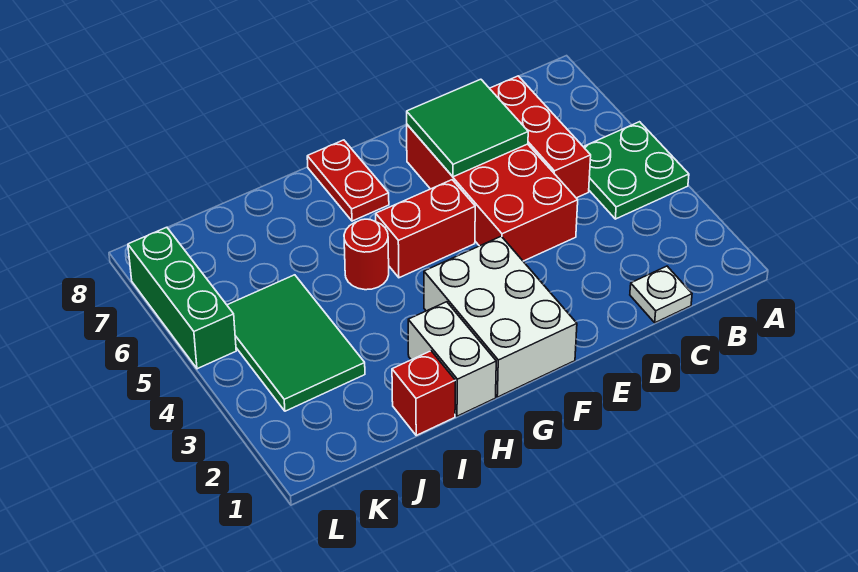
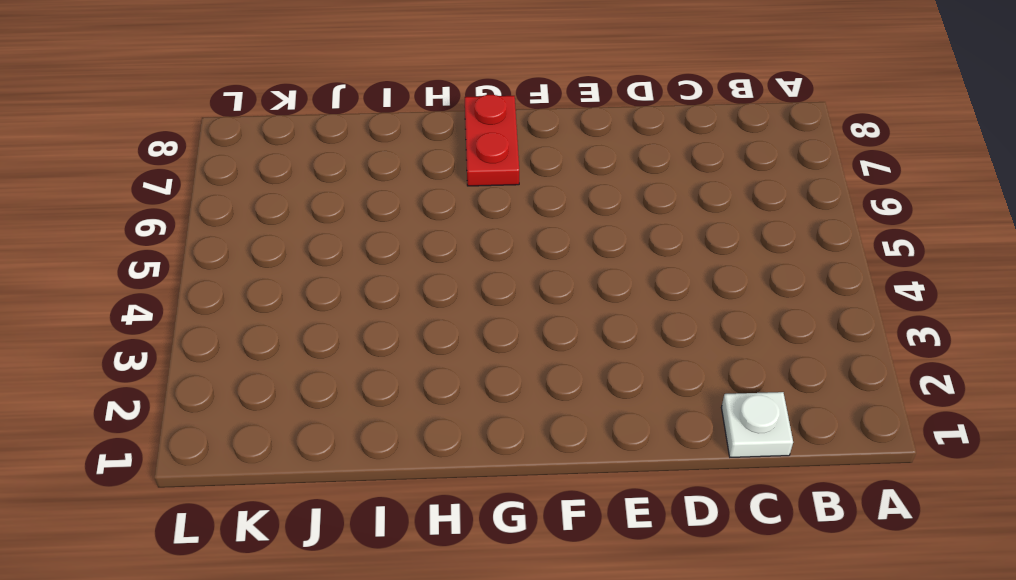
none -> green 2x2 plate [584,122,689,219]
none -> red 1x3 brick [490,76,591,198]
none -> red 2x4 brick [407,125,578,261]

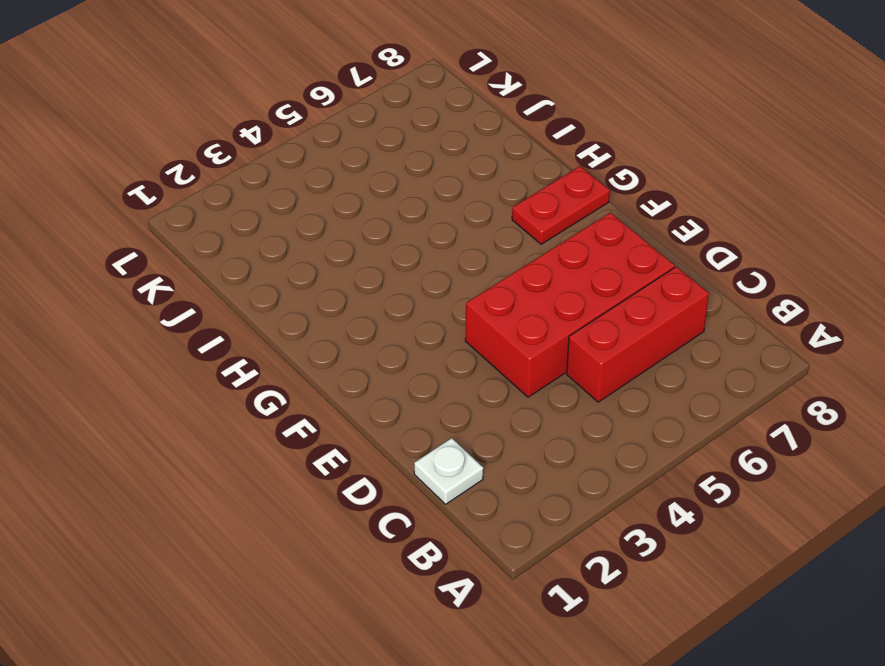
none -> green 2x2 plate [584,122,689,219]
none -> white 2x3 brick [424,236,577,397]
none -> red 1x2 brick [376,180,475,278]

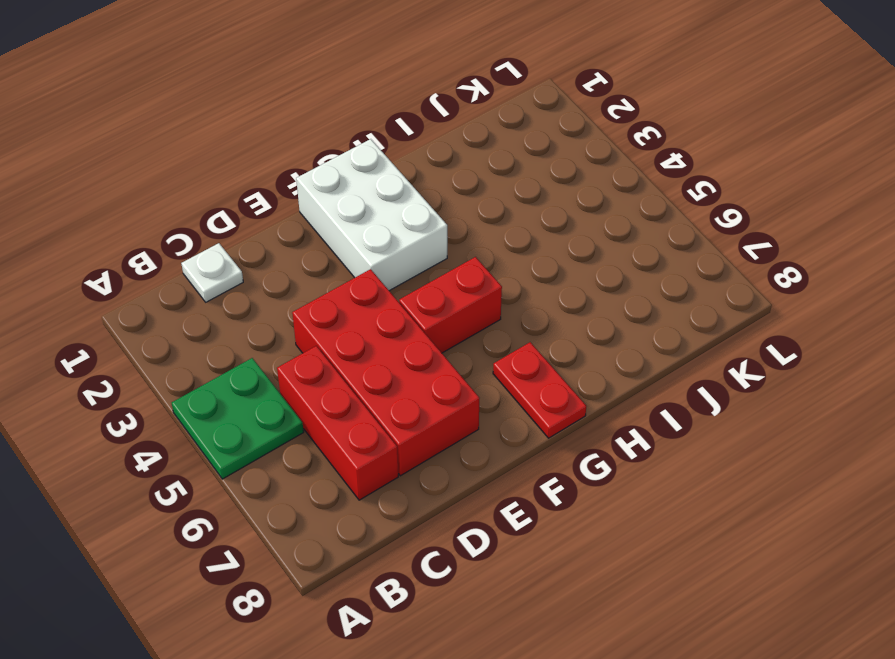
none -> white 1x2 brick [408,302,496,416]
none -> red 1x1 round brick [344,219,389,290]
none -> red 1x1 brick [392,351,455,435]

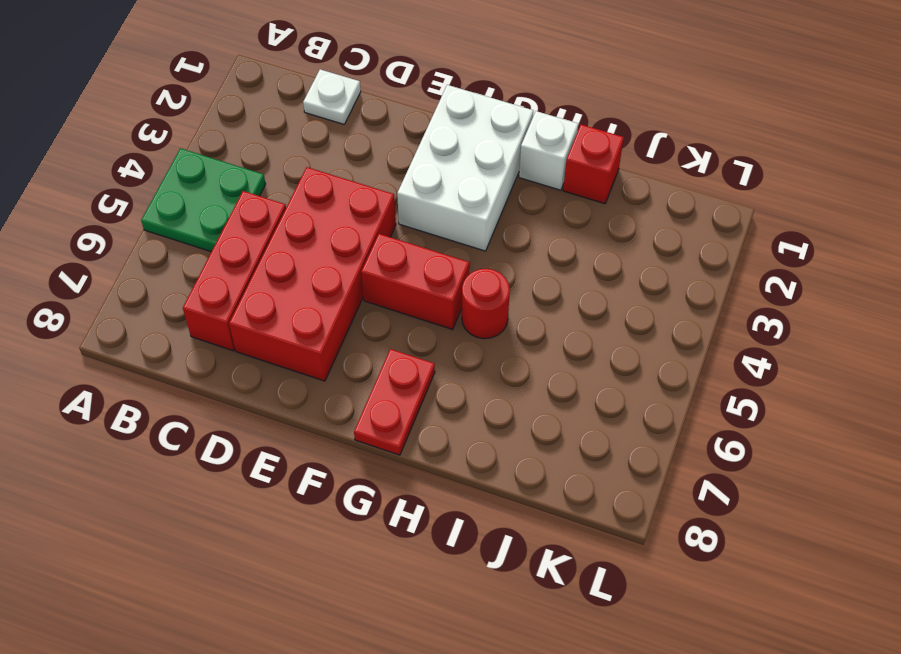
white 1x1 brick [519,111,578,190] -> white 1x2 brick [408,302,496,416]
none -> green 2x3 tile [227,275,365,411]
none -> green 1x3 brick [128,227,236,369]
none -> green 2x2 tile [407,79,528,177]

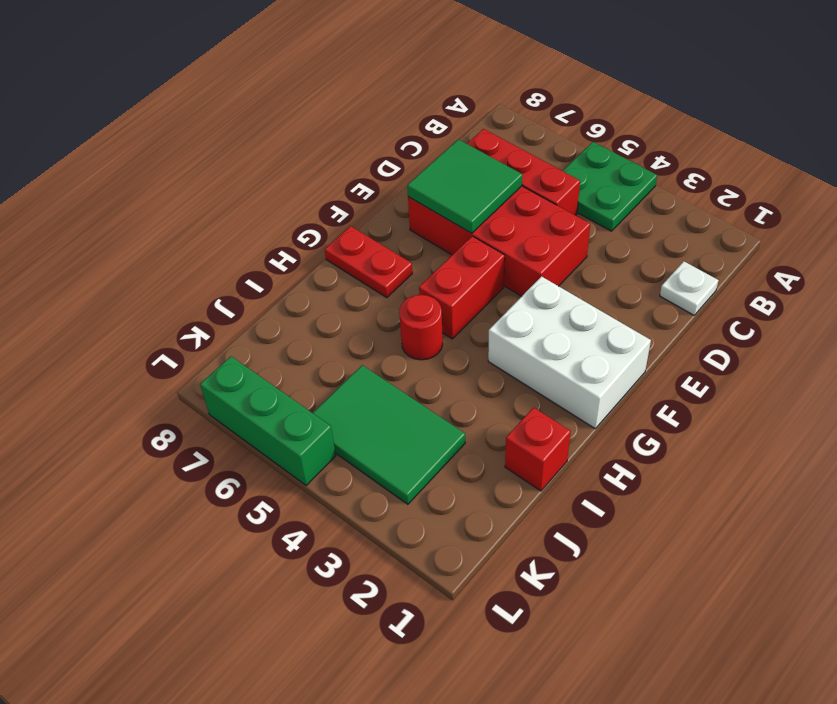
none -> white 1x2 brick [408,302,496,416]

